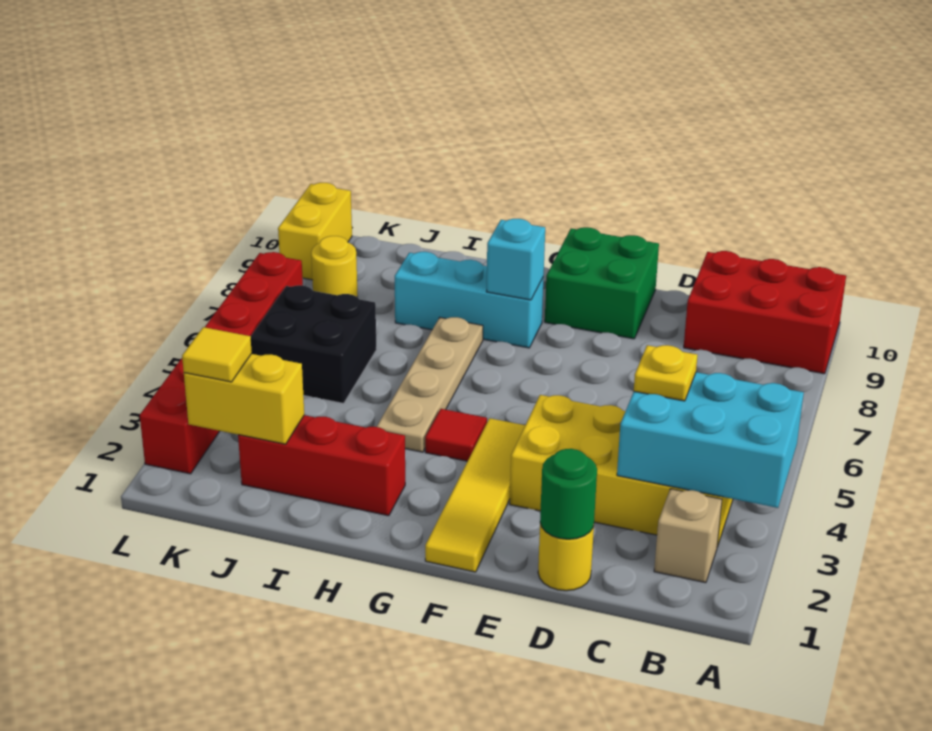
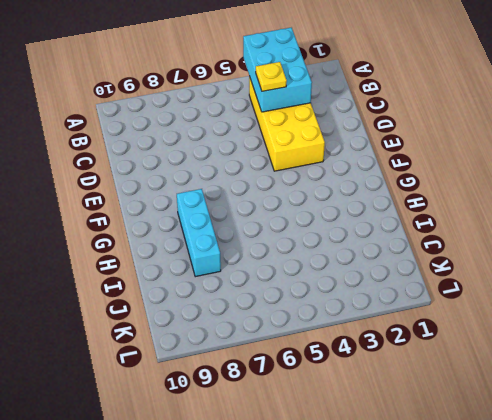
none -> red 2x3 brick [684,251,846,374]
none -> tan 1x1 brick [654,489,722,583]
none -> yellow 1x1 round brick [538,523,594,591]

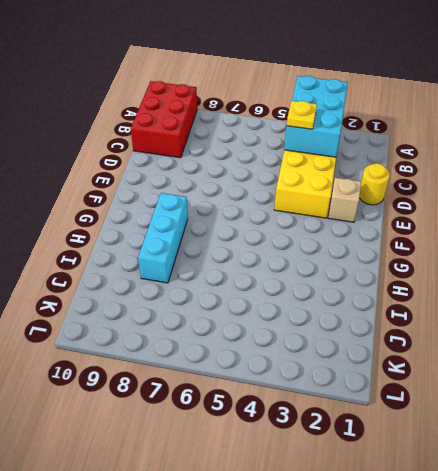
tan 1x1 brick [328,178,361,222] -> tan 1x1 brick moved to [654,489,722,583]
none -> green 2x2 brick [545,227,659,339]
none -> yellow 1x4 tile [425,418,525,572]
none -> red 1x1 tile [425,409,487,461]

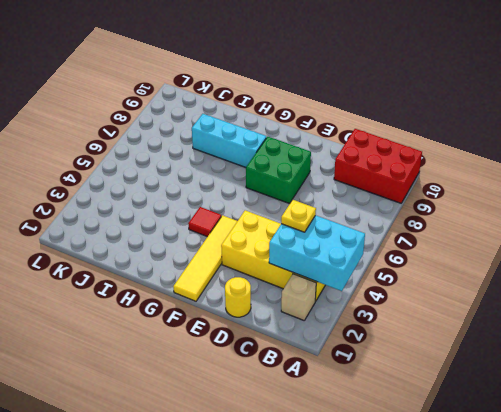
green 2x2 brick [246,137,311,204] -> green 2x2 brick moved to [545,227,659,339]
none -> red 1x3 brick [238,415,405,516]
none -> tan 1x4 plate [377,317,483,452]
none -> black 2x2 brick [251,285,377,403]

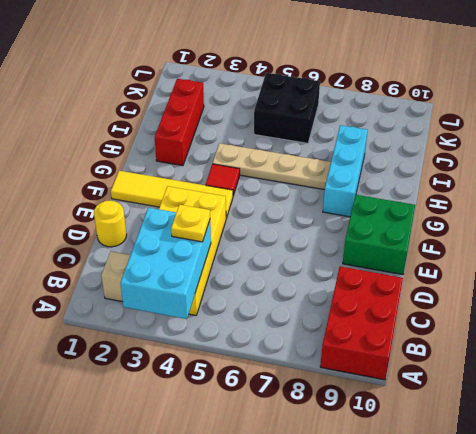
none -> yellow 1x1 round brick [311,236,358,297]
none -> red 1x6 brick [140,252,303,474]
none -> yellow 1x2 brick [278,183,352,280]

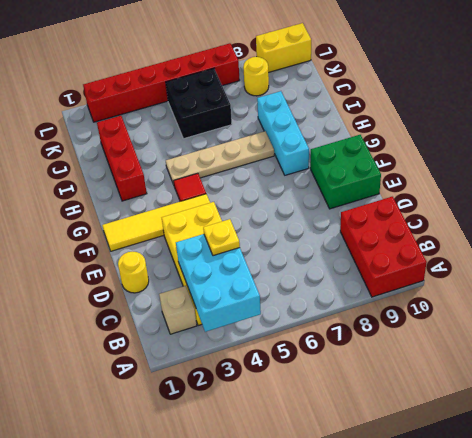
none -> green 1x1 round brick [540,449,597,539]
none -> cyan 1x1 brick [487,219,545,300]
none -> yellow 1x2 brick [184,354,304,444]

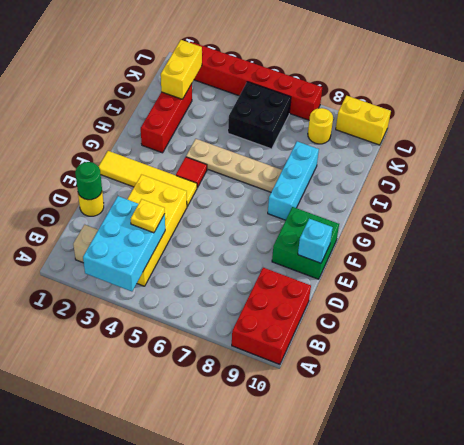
cyan 1x1 brick [298,219,333,263] -> cyan 1x1 brick moved to [487,219,545,300]
none -> yellow 1x1 tile [182,327,252,382]

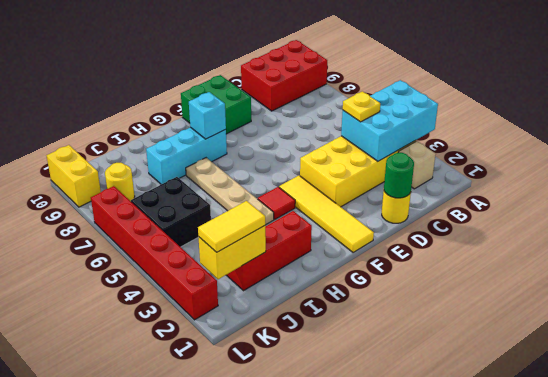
yellow 1x2 tile [198,201,265,252] -> yellow 1x1 tile [182,327,252,382]

